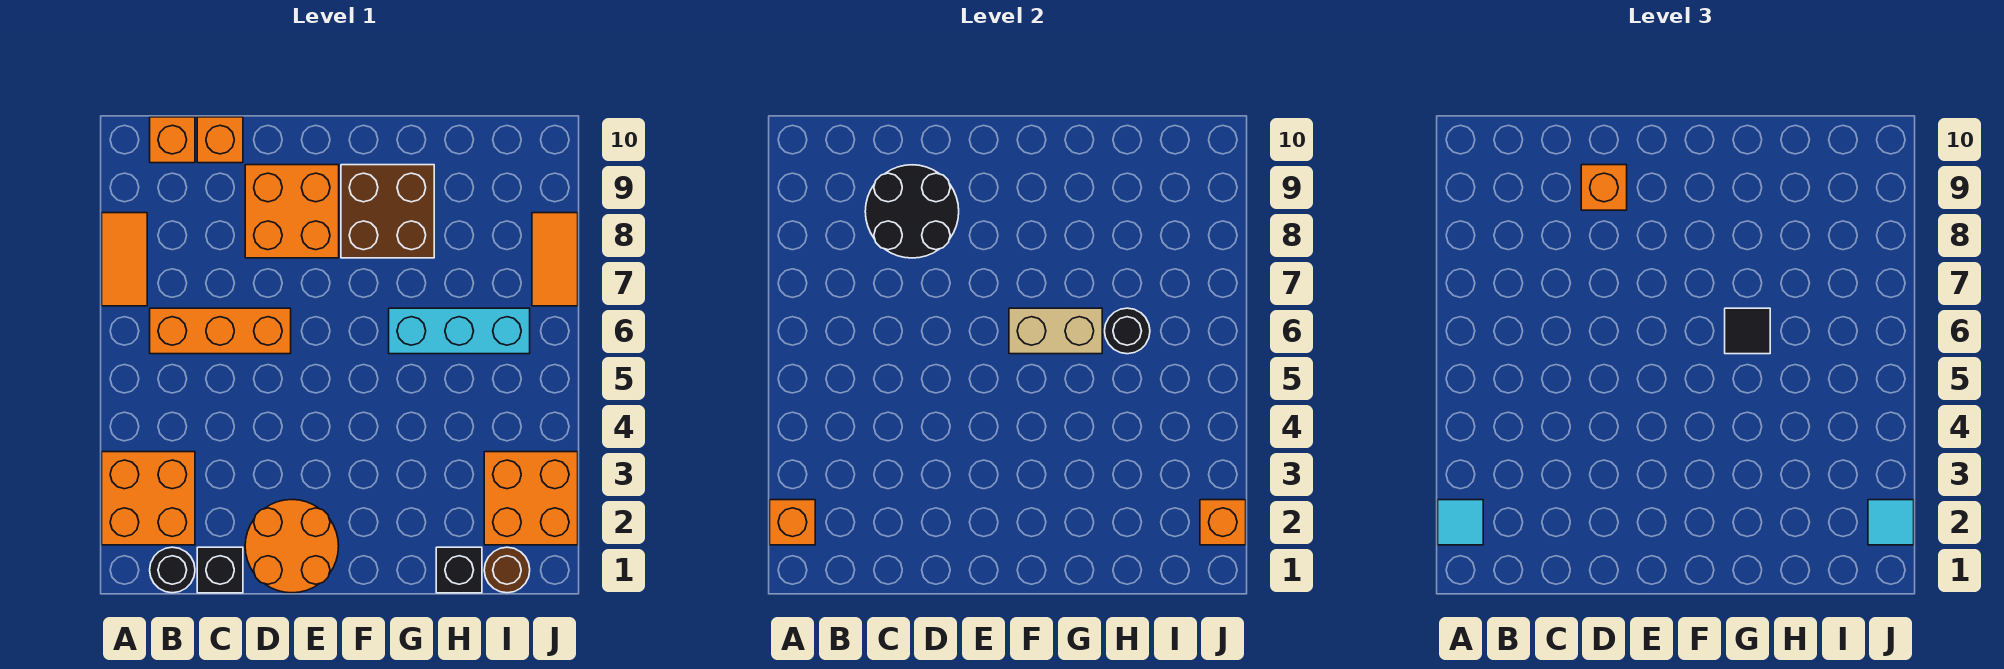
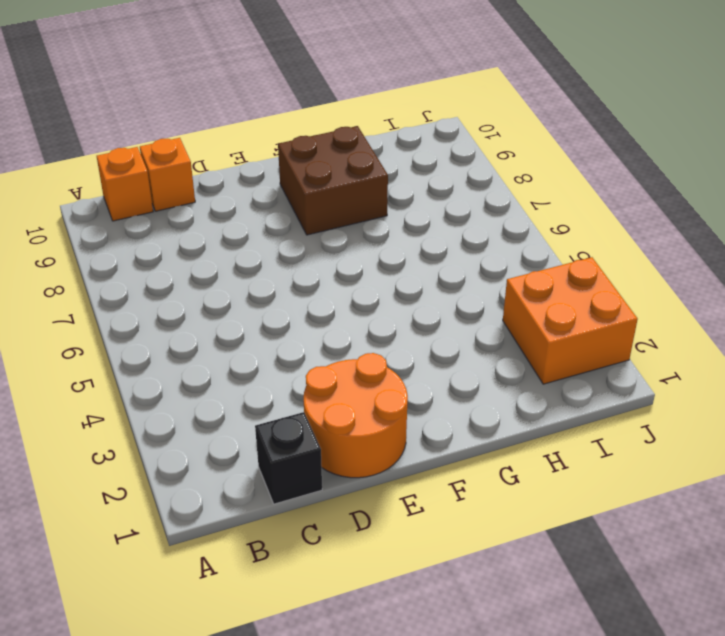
none -> orange 2x2 brick [102,452,195,545]
none -> orange 1x2 tile [102,213,147,306]
none -> black 1x1 round brick [150,547,195,593]

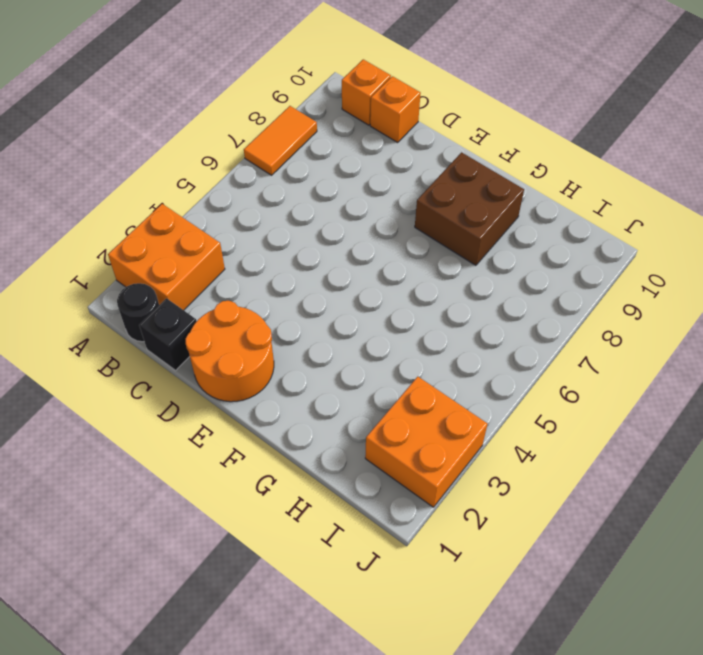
none -> orange 1x3 brick [150,308,291,354]
none -> orange 2x2 brick [245,165,339,258]
none -> cyan 1x3 brick [389,308,530,354]

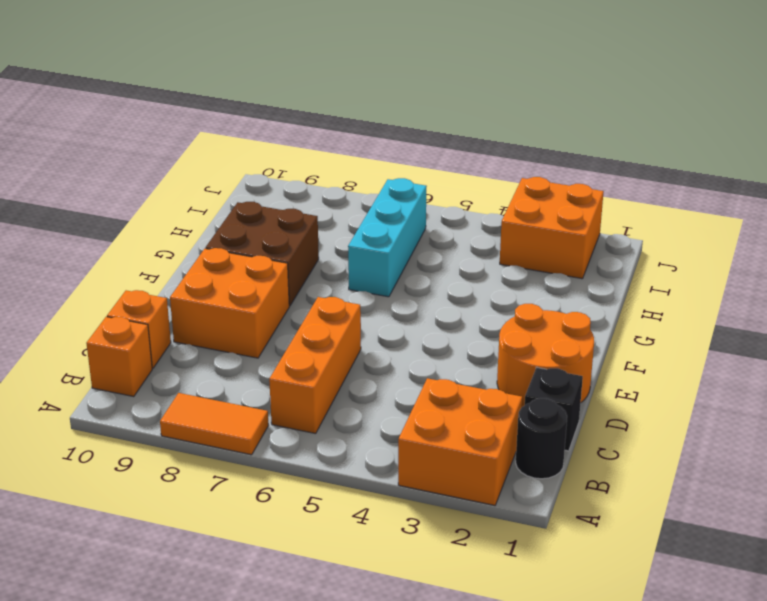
none -> black 1x1 brick [436,547,482,593]
none -> brown 1x1 round brick [484,547,530,593]
none -> orange 1x2 tile [532,213,578,306]

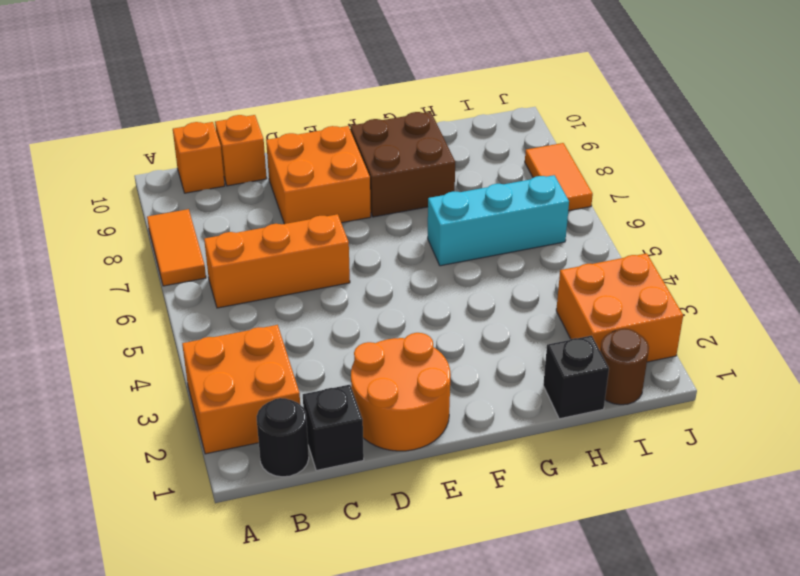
none -> orange 1x1 brick [770,500,815,545]
none -> black 2x2 round brick [865,165,959,258]
none -> tan 1x2 brick [1009,308,1102,354]

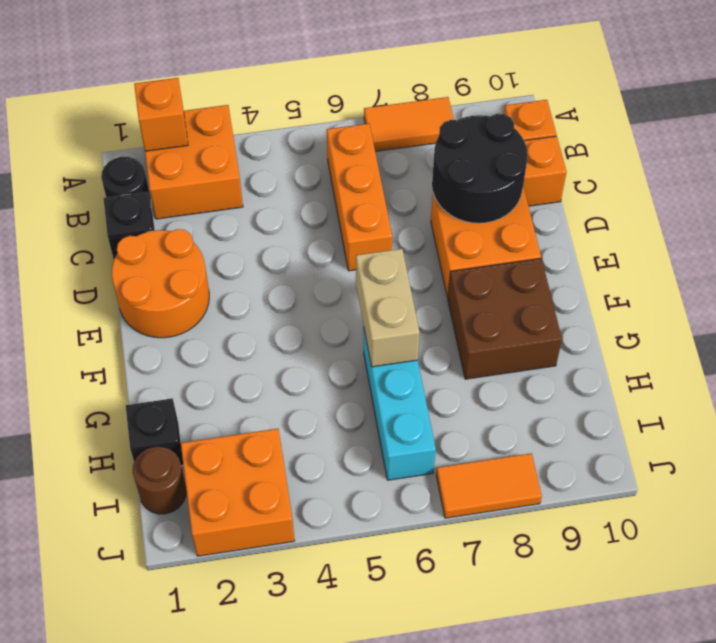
none -> black 1x1 round brick [1105,308,1150,354]
none -> orange 1x1 brick [1200,500,1246,545]
none -> cyan 1x1 tile [1438,500,1483,545]

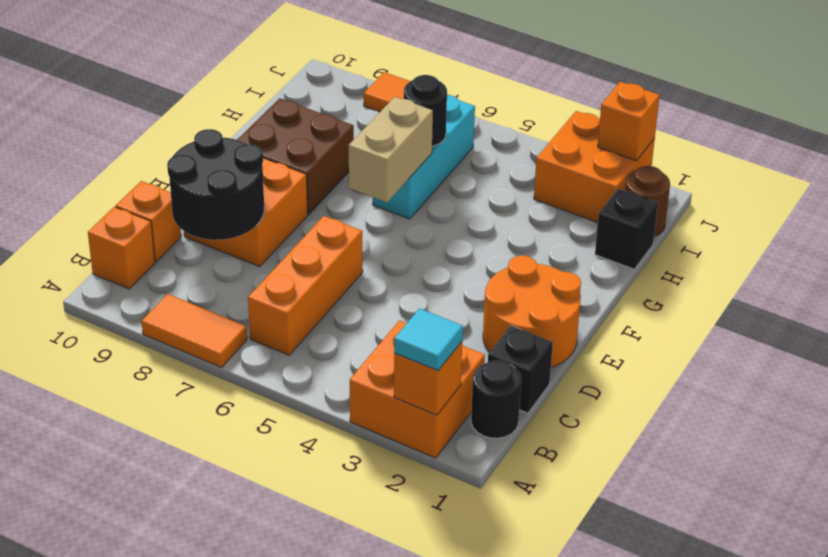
none -> orange 1x1 brick [1581,165,1627,210]
none -> black 1x1 tile [1725,308,1770,354]
none -> cyan 1x1 tile [1868,500,1914,545]

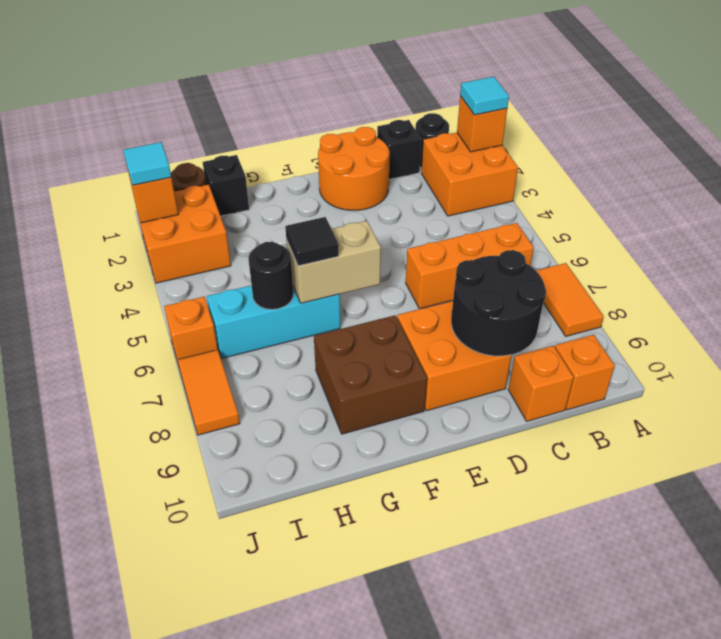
orange 1x1 brick [164,297,218,362] -> orange 1x1 brick moved to [1581,165,1627,210]

